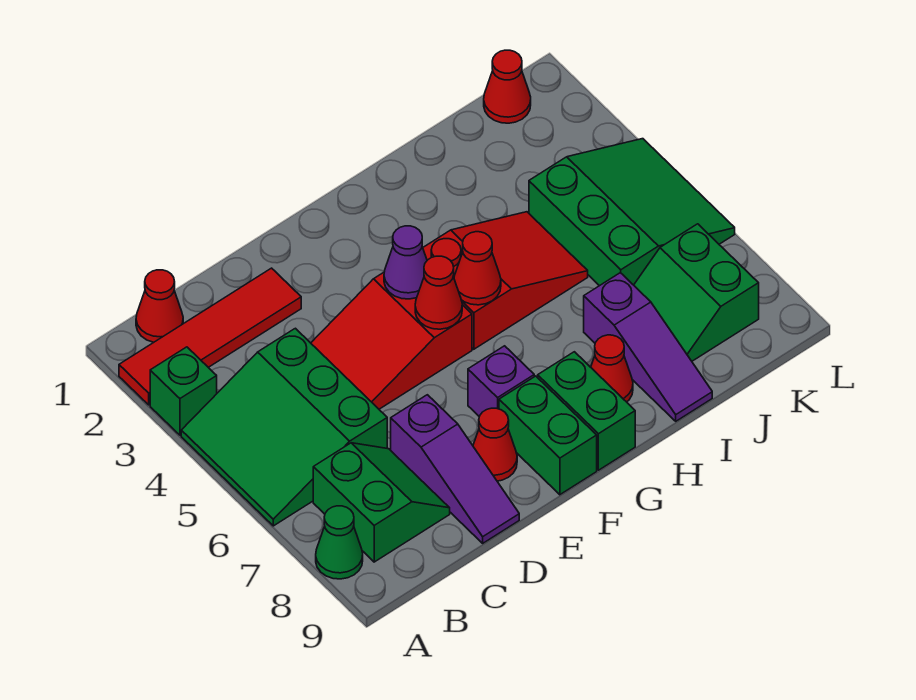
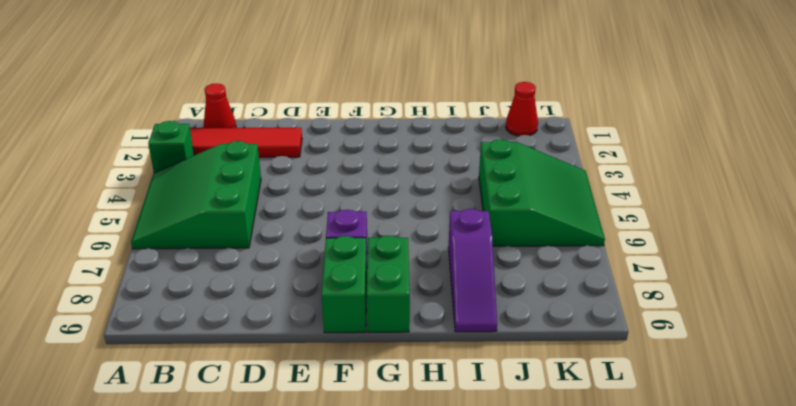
none -> green 1x1 cone [316,506,363,579]
none -> green 2x2 slope [313,443,450,562]
none -> red 2x3 slope [311,272,472,409]

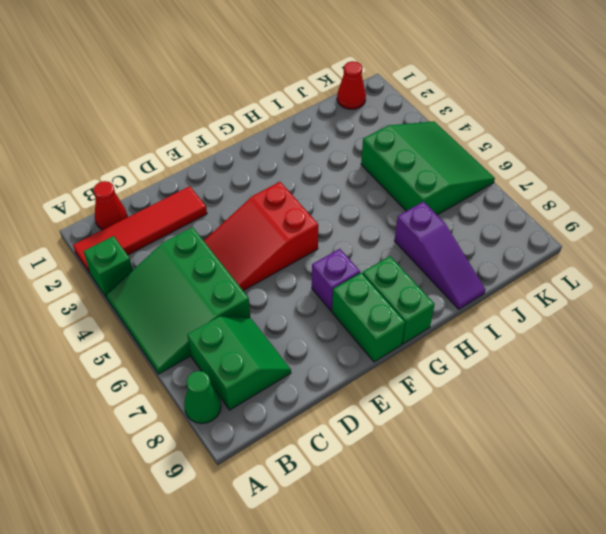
none -> purple 1x3 slope [391,395,519,543]
none -> red 1x1 cone [473,408,517,481]
none -> red 2x3 slope [423,212,588,349]

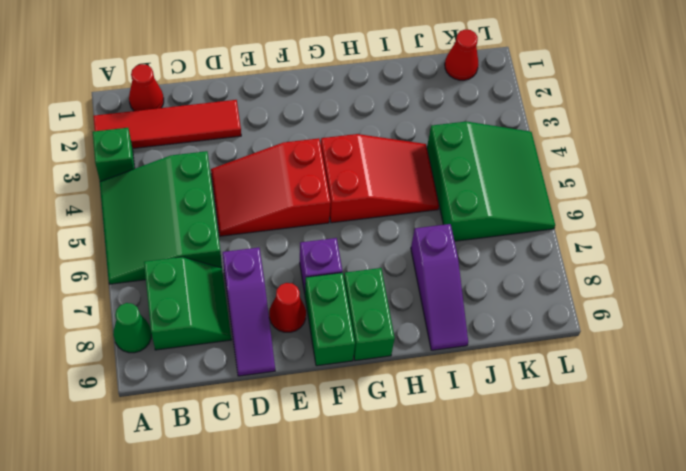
none -> red 1x1 cone [591,335,633,402]
none -> green 2x2 slope [634,224,759,361]
none -> purple 1x1 cone [384,226,427,299]

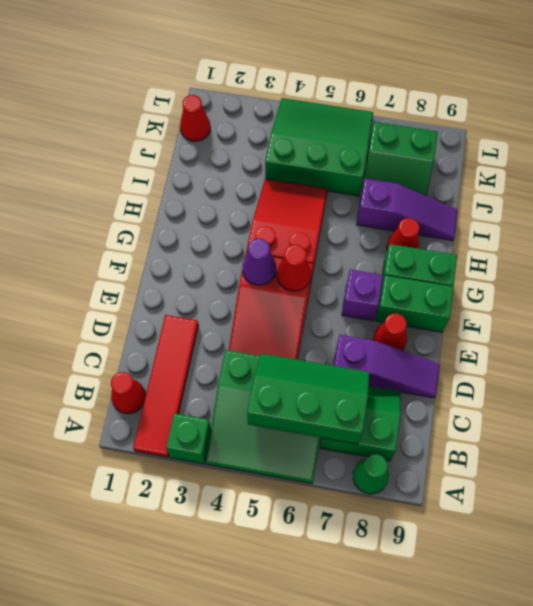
green 2x3 slope [247,353,369,444] -> none
none -> red 1x1 cone [454,232,501,305]

